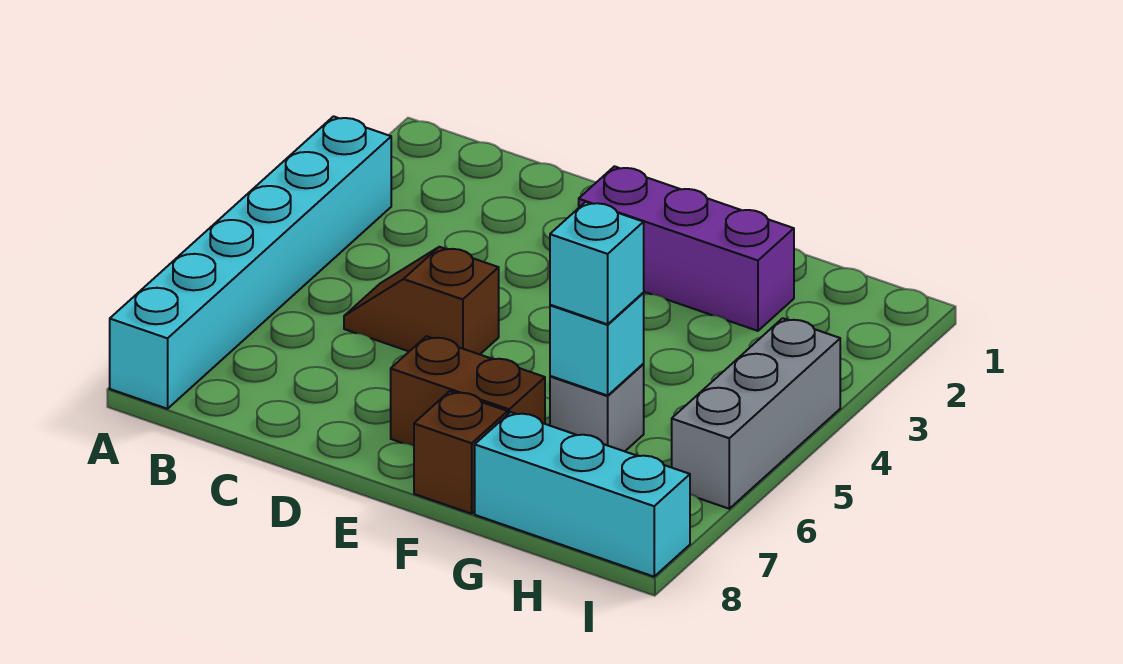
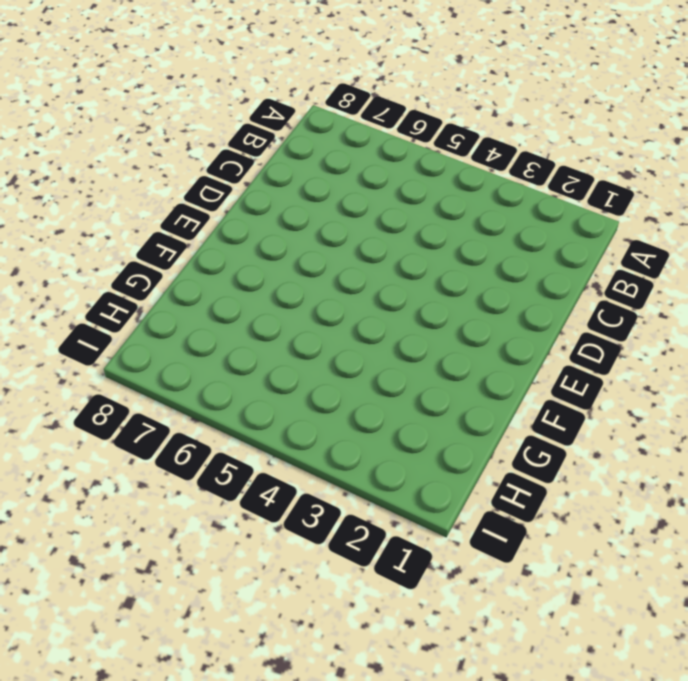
none -> cyan 1x6 brick [110,116,391,409]
none -> brown 1x2 slope [344,247,499,354]

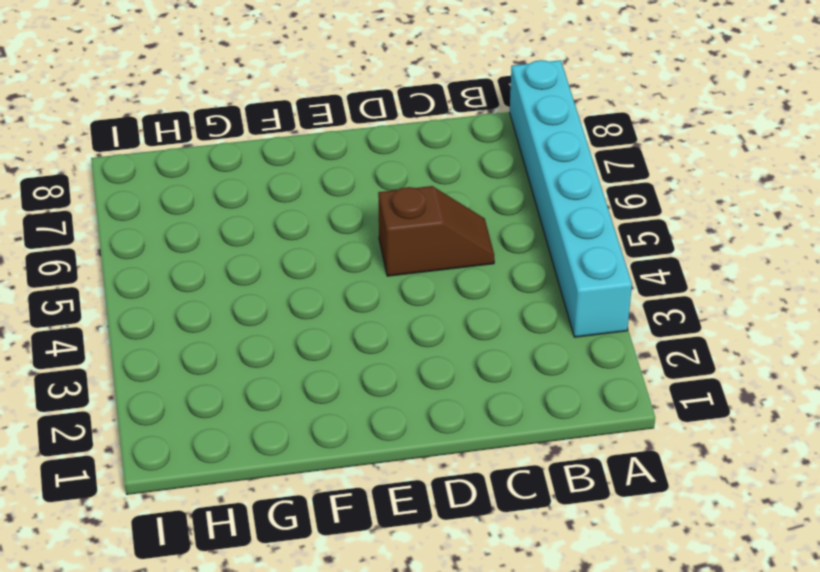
none -> purple 1x3 brick [579,166,794,331]
none -> brown 1x2 brick [391,336,545,446]

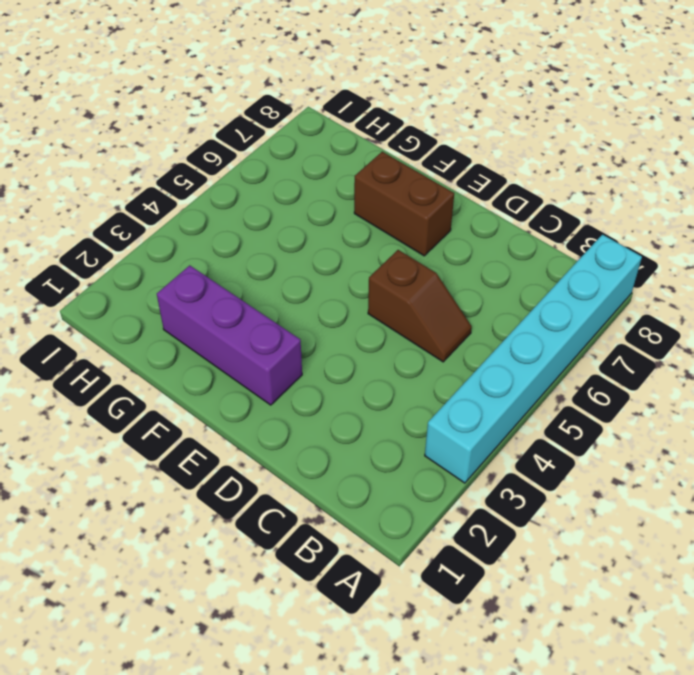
none -> brown 1x1 brick [414,391,508,514]
none -> grey 1x1 brick [550,364,644,451]

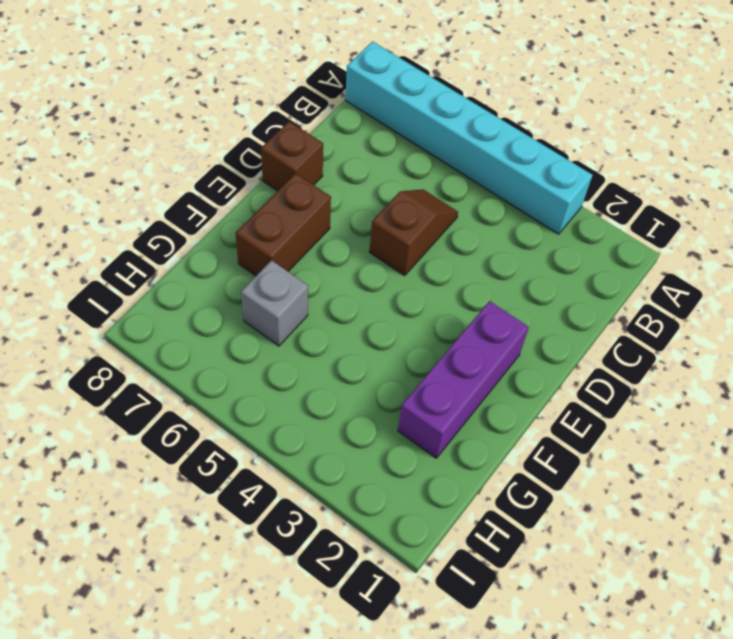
brown 1x1 brick [261,121,323,191] -> brown 1x1 brick moved to [414,391,508,514]
none -> cyan 1x3 brick [475,412,690,577]
none -> grey 1x3 brick [672,318,840,509]

